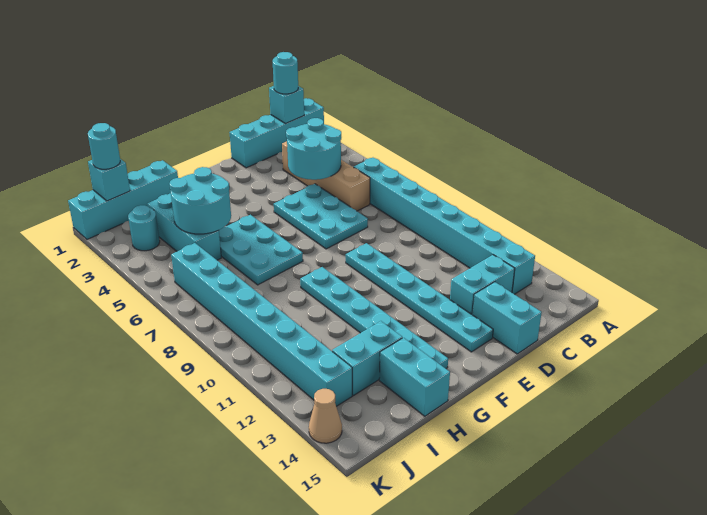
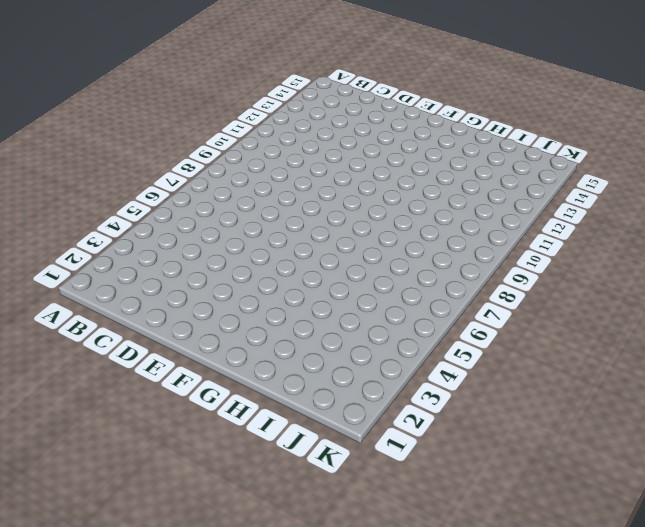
none -> cyan 1x4 brick [229,98,324,168]
none -> cyan 1x8 brick [354,158,535,294]
none -> tan 1x4 brick [282,142,370,211]

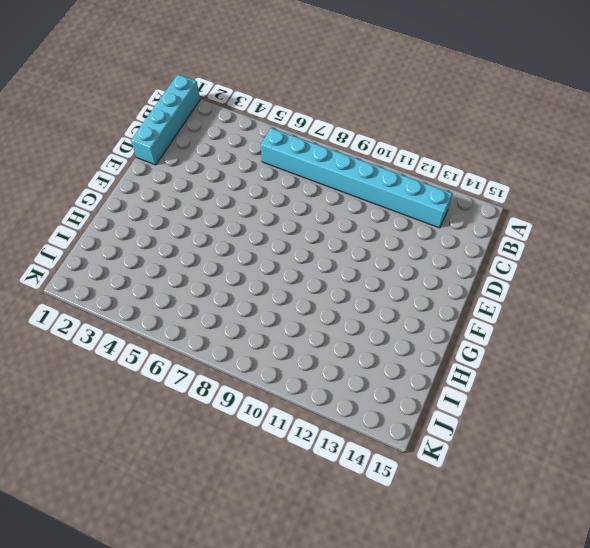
none -> tan 1x4 brick [282,142,370,211]
none -> cyan 1x2 brick [450,255,515,314]
none -> cyan 2x3 plate [274,184,368,249]

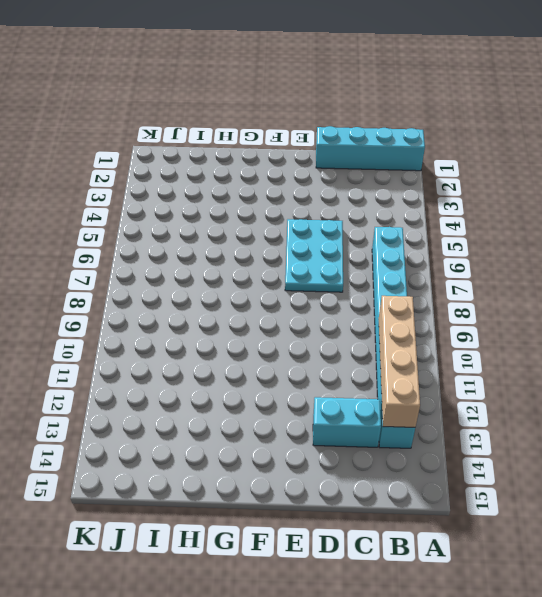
tan 1x4 brick [379,296,420,427] -> tan 1x4 brick moved to [282,142,370,211]
none -> cyan 1x2 brick [472,282,542,354]
none -> cyan 1x6 plate [346,243,493,352]
none -> cyan 2x3 plate [219,215,303,285]

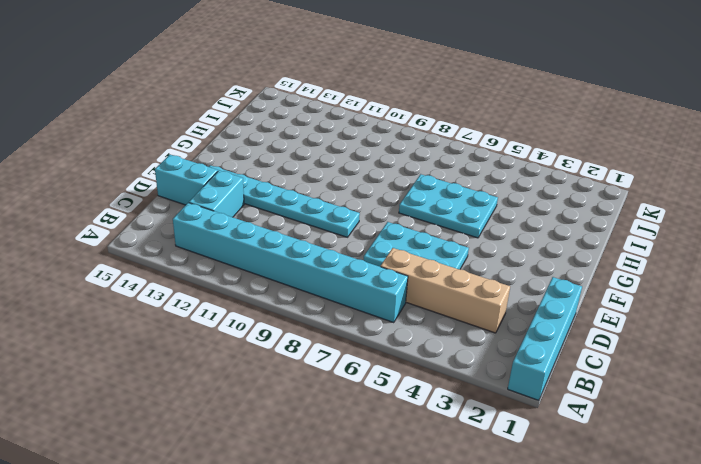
none -> cyan 1x6 plate [300,267,448,368]
none -> cyan 1x4 brick [68,160,178,239]
none -> cyan 1x2 brick [332,321,402,396]

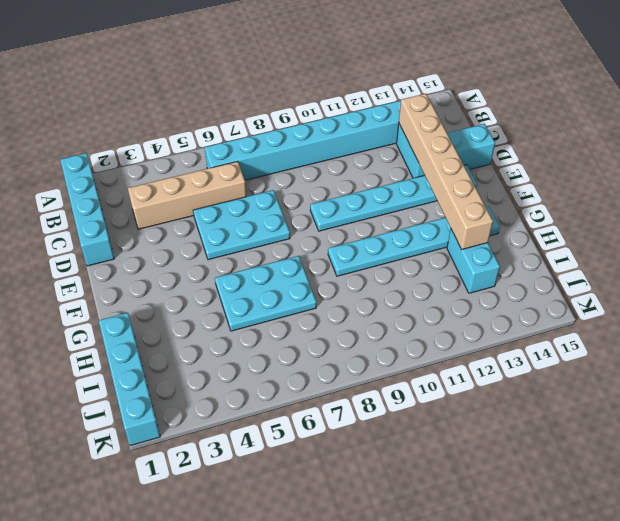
tan 1x6 brick [399,94,493,249] -> none
none -> cyan 1x2 brick [379,338,450,416]
none -> cyan 1x3 brick [148,193,221,260]
none -> cyan 1x1 round brick [128,205,160,251]

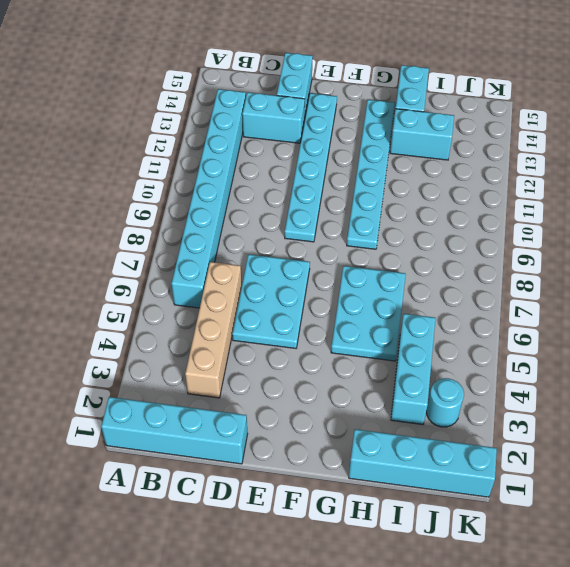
none -> cyan 1x8 brick [171,243,352,406]
none -> tan 1x1 cone [309,389,342,443]
none -> cyan 1x1 brick [269,86,304,124]

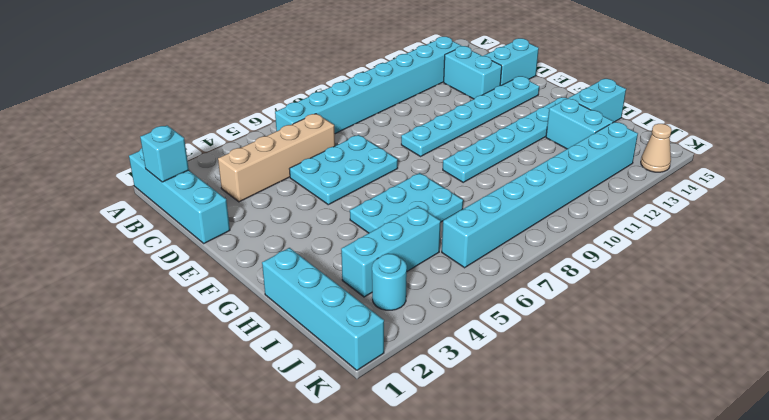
none -> cyan 2x2 round brick [286,118,341,180]
none -> cyan 2x2 round brick [169,167,231,234]
none -> cyan 1x1 brick [88,159,130,201]

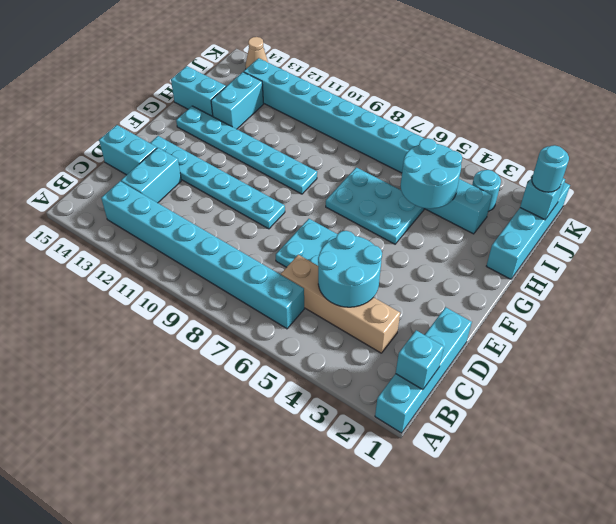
none -> cyan 1x1 round brick [273,52,298,94]

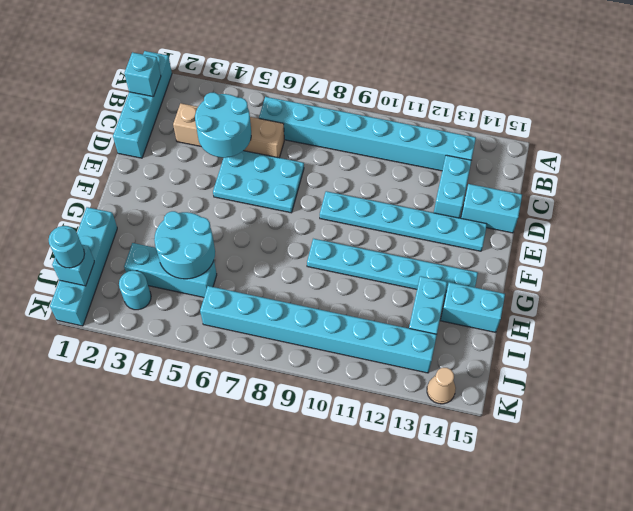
none -> cyan 2x3 plate [219,215,303,285]
none -> cyan 1x1 round brick [273,52,298,94]

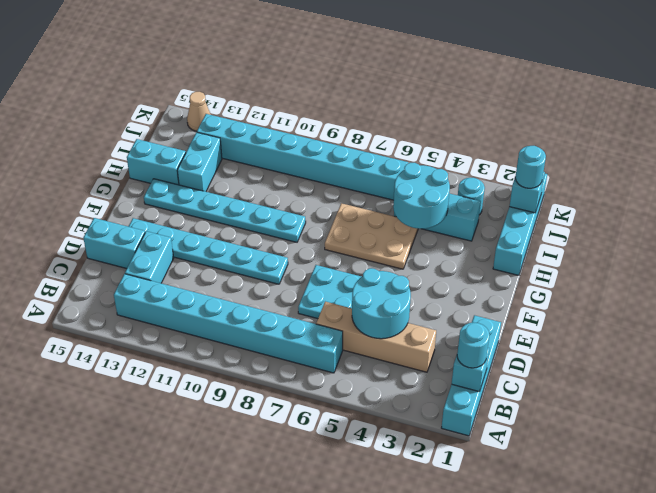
tan 2x3 plate [325,203,418,269] -> cyan 2x3 plate [219,215,303,285]

